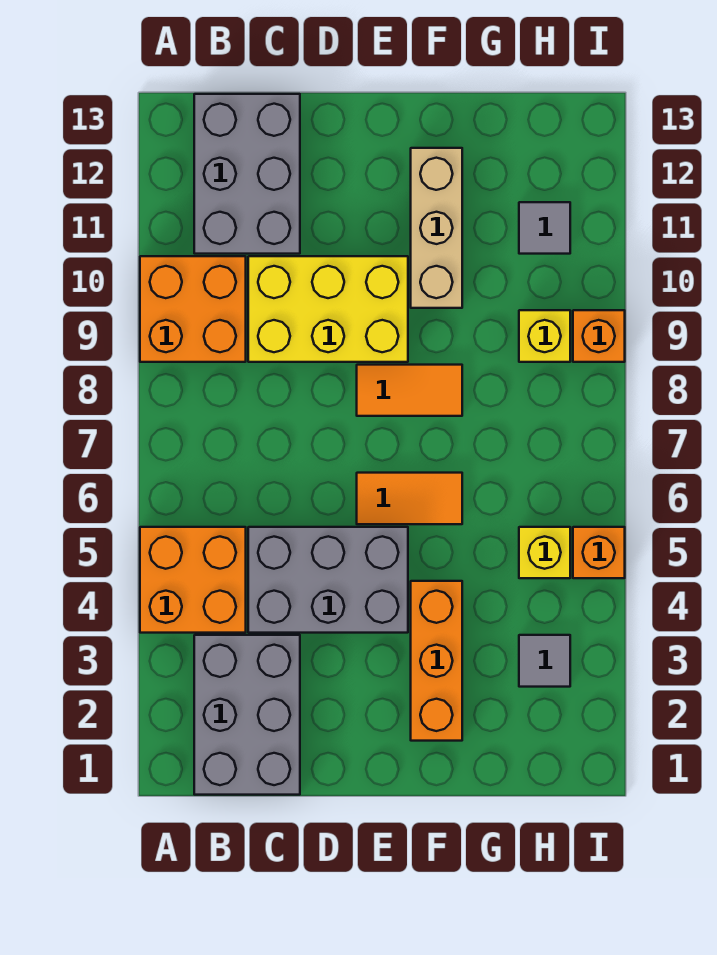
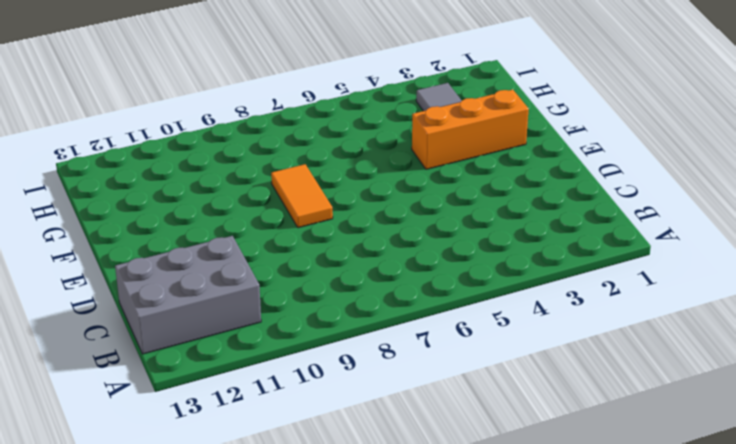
none -> orange 2x2 brick [140,527,246,633]
none -> orange 2x2 brick [140,256,246,362]
none -> grey 2x3 brick [194,635,300,795]

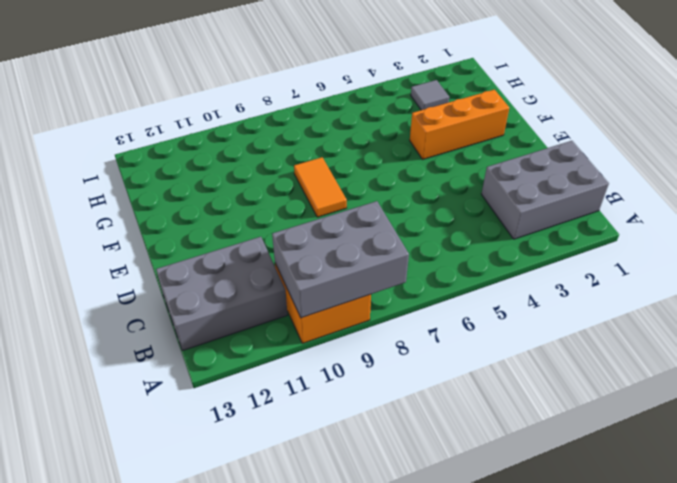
grey 2x3 brick [272,201,409,318] -> grey 2x3 brick turned to [248,527,408,633]
none -> orange 2x2 brick [140,527,246,633]
none -> yellow 2x3 brick [248,256,408,362]
none -> orange 1x2 tile [357,473,462,524]

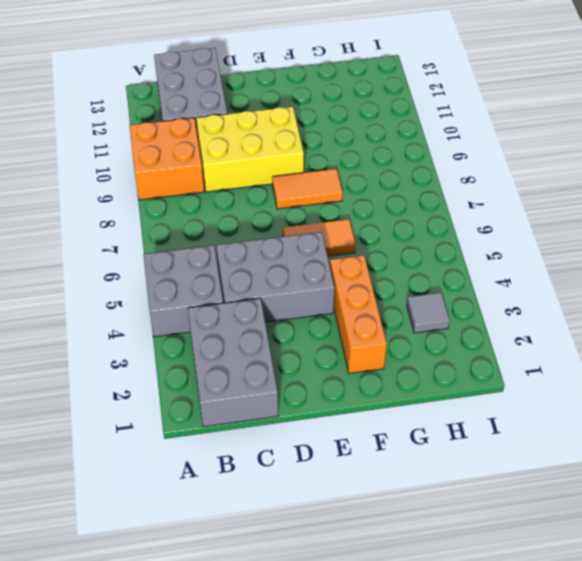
grey 2x2 brick [143,245,223,337] -> orange 2x2 brick [140,527,246,633]
none -> tan 1x3 brick [411,148,462,308]
none -> yellow 1x1 brick [519,527,570,578]
none -> yellow 1x1 brick [519,310,570,362]

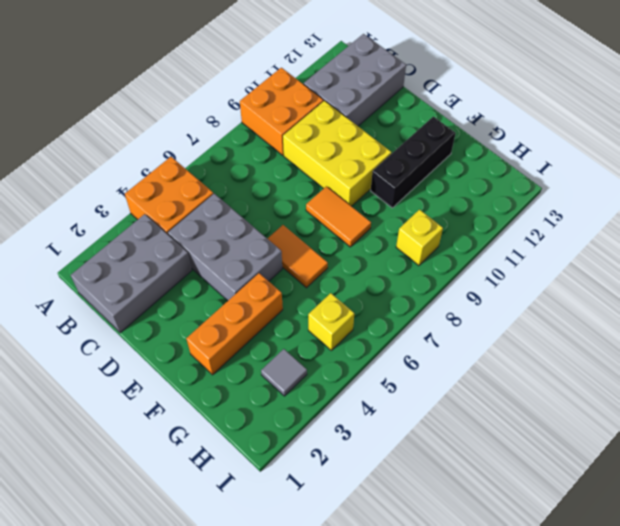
black 1x3 brick [371,116,456,208] -> tan 1x3 brick [411,148,462,308]
none -> grey 1x1 tile [519,202,570,254]
none -> orange 1x1 brick [573,527,625,578]
none -> orange 1x1 brick [573,310,625,362]

